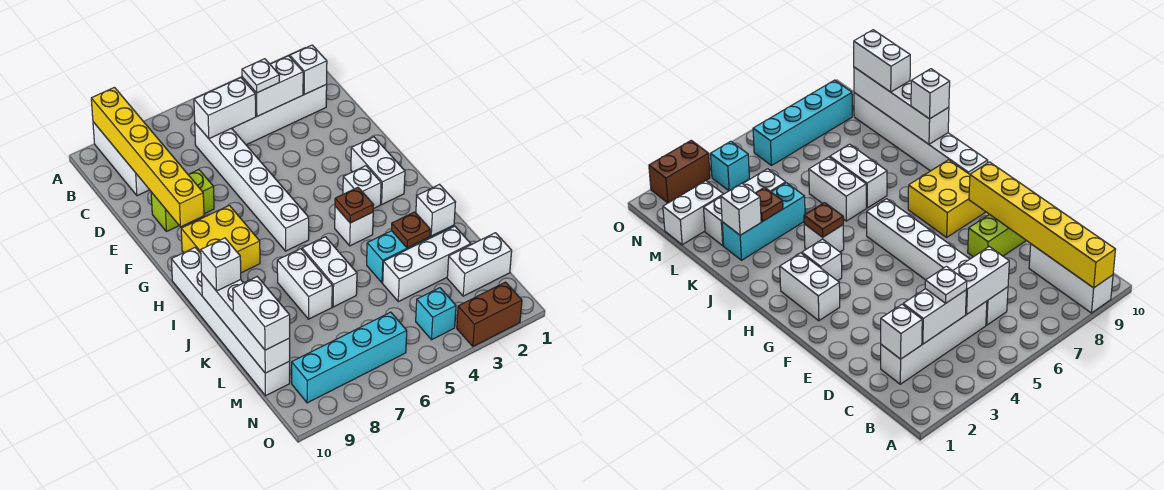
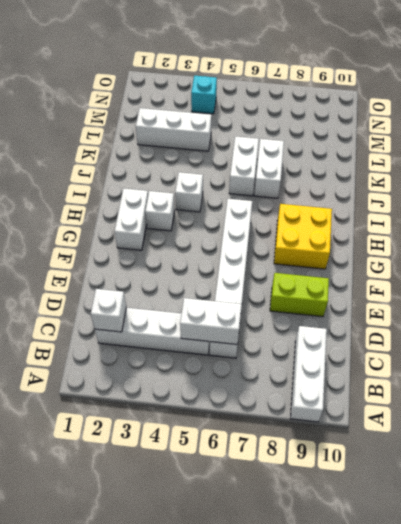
none -> white 1x6 brick [171,248,290,396]
none -> cyan 1x3 brick [367,225,454,283]
none -> white 1x2 brick [447,233,512,296]

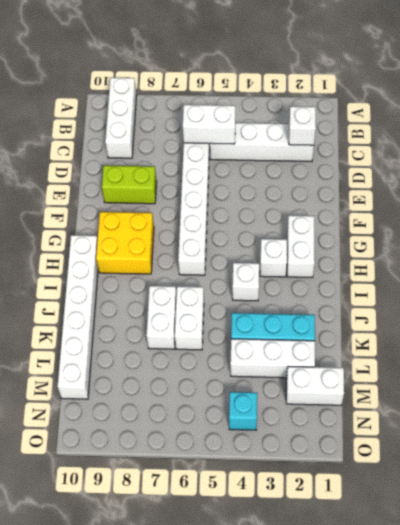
none -> cyan 1x4 brick [292,312,407,403]
none -> brown 1x2 brick [457,282,522,346]
none -> yellow 1x6 brick [91,87,204,227]

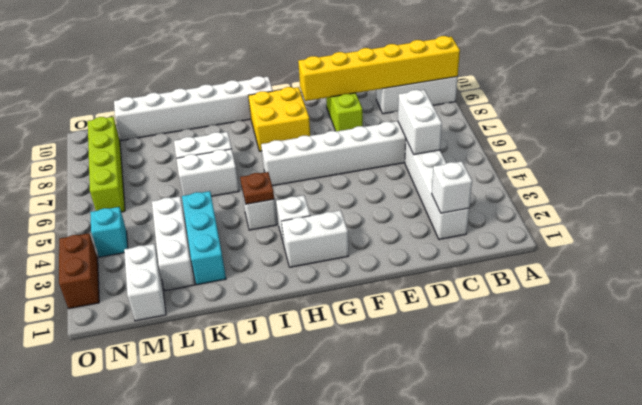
lime 1x4 brick [88,117,125,212] -> cyan 1x4 brick [292,312,407,403]
none -> white 1x2 brick [242,56,303,116]
none -> white 1x4 brick [202,274,290,373]
none -> white 1x1 brick [416,185,455,236]

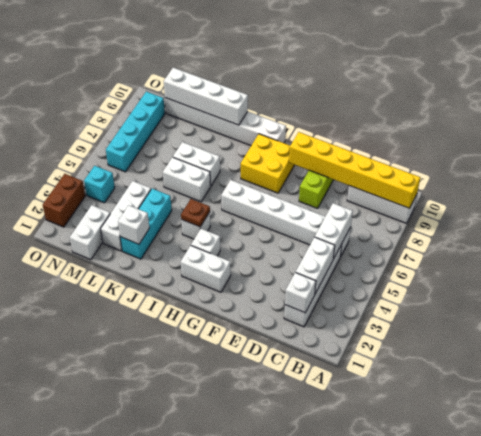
none -> brown 1x1 plate [391,212,430,248]
none -> white 1x1 plate [242,59,279,93]
none -> white 1x1 brick [201,238,241,291]

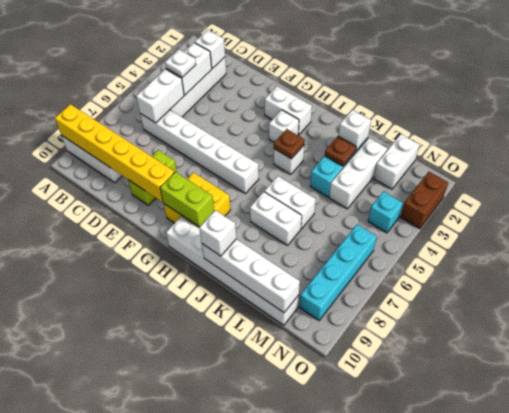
lime 1x2 brick [160,172,214,227] -> none
none -> white 1x2 brick [233,277,290,350]

